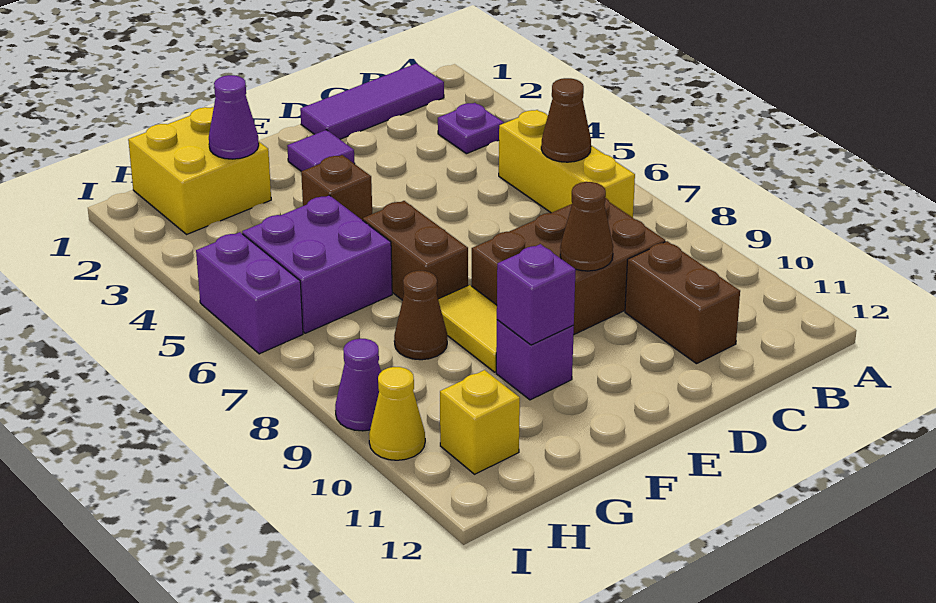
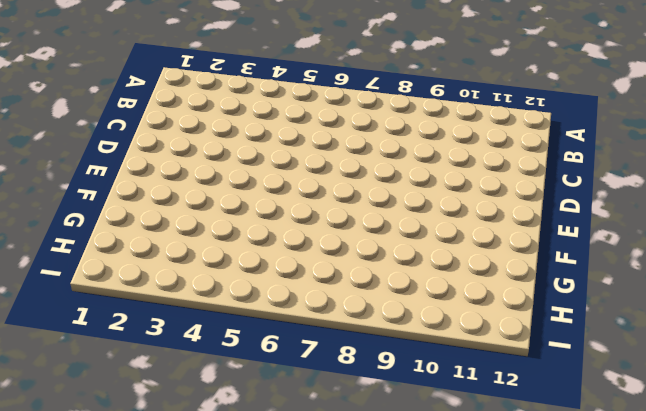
none -> purple 1x3 tile [300,63,444,139]
none -> purple 1x1 plate [438,103,504,154]
none -> yellow 1x3 brick [499,110,635,218]

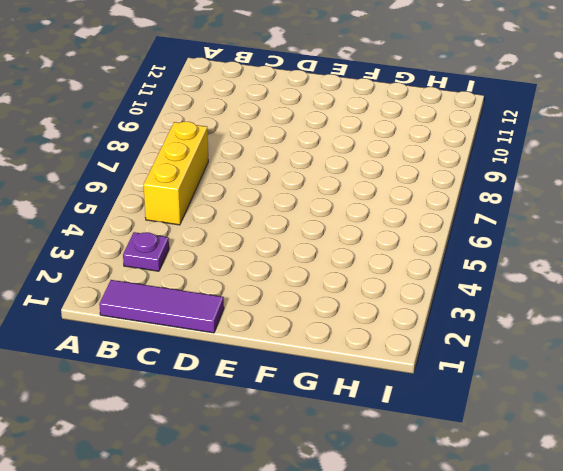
none -> brown 2x3 brick [472,198,665,335]
none -> brown 1x2 brick [625,241,740,364]
none -> purple 1x1 tile [287,130,355,171]

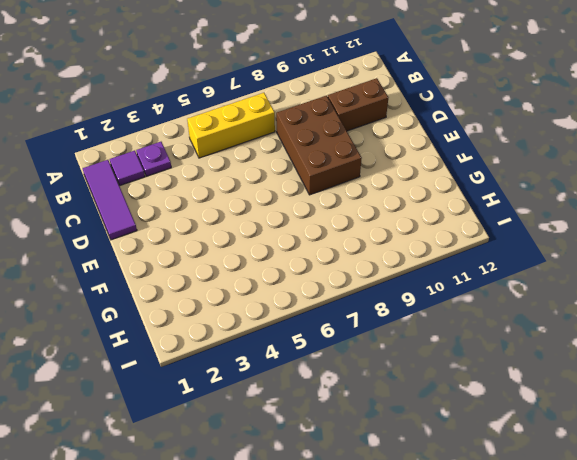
purple 1x1 tile [110,151,145,186] -> purple 1x1 tile moved to [287,130,355,171]
none -> brown 1x1 brick [301,155,372,220]
none -> brown 1x2 brick [363,201,468,300]
none -> yellow 1x2 tile [438,285,497,372]

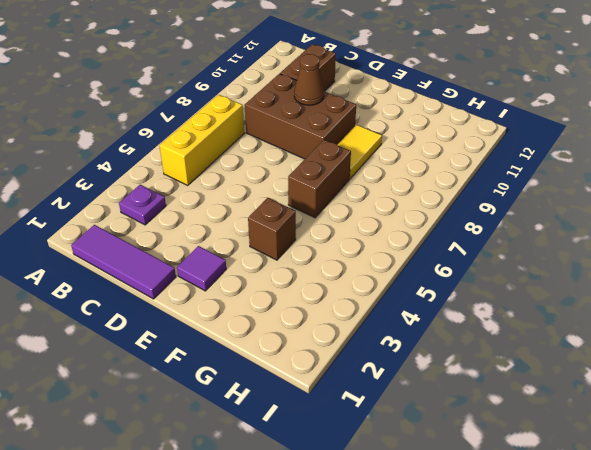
none -> purple 1x1 brick [496,320,574,400]
none -> yellow 2x2 brick [128,107,271,234]
none -> purple 2x2 brick [242,195,392,333]

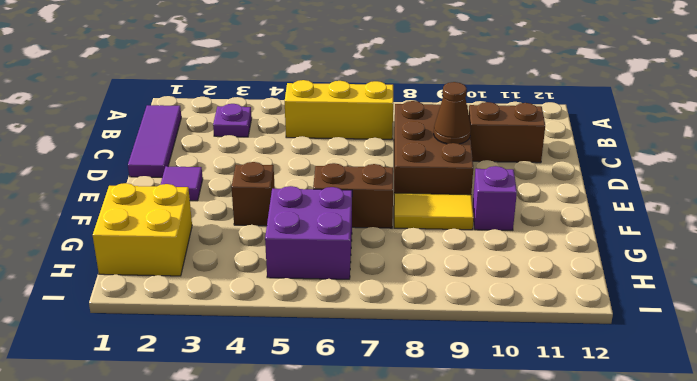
none -> brown 1x1 cone [394,271,447,360]
none -> yellow 1x1 brick [440,370,520,474]
none -> purple 1x2 brick [196,232,303,354]

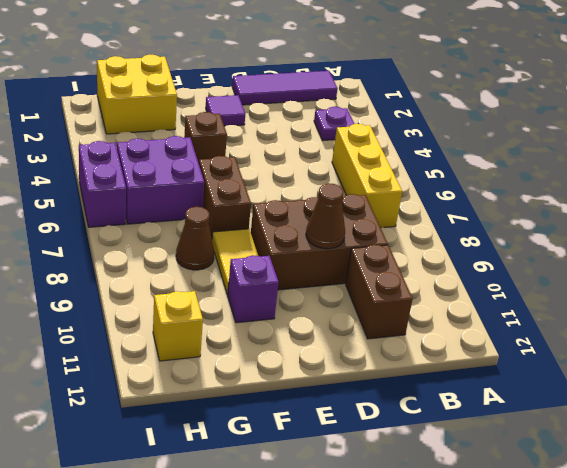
none -> purple 1x1 cone [335,339,381,431]
none -> yellow 1x1 cone [369,367,425,460]
none -> brown 1x1 cone [541,78,591,162]

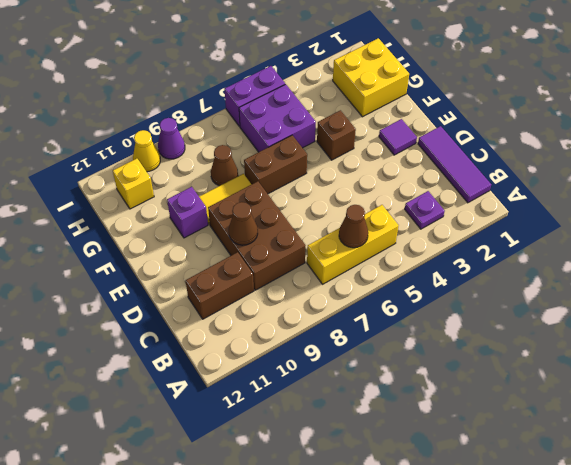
none -> purple 1x1 brick [497,244,576,345]
none -> purple 1x1 cone [209,75,259,159]

